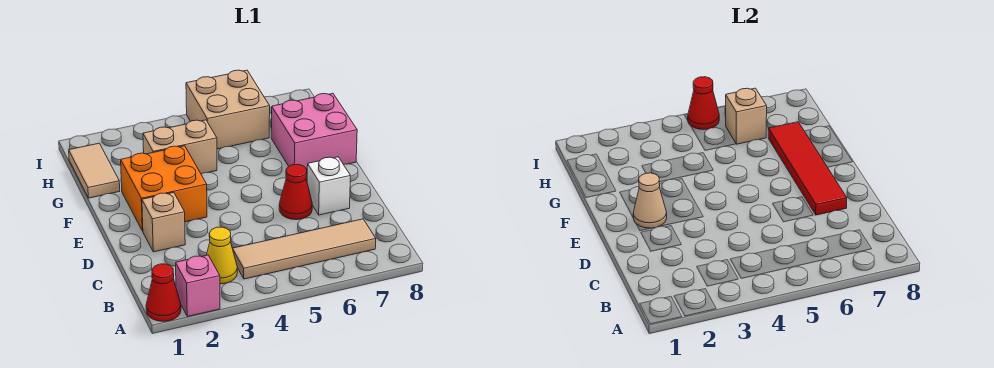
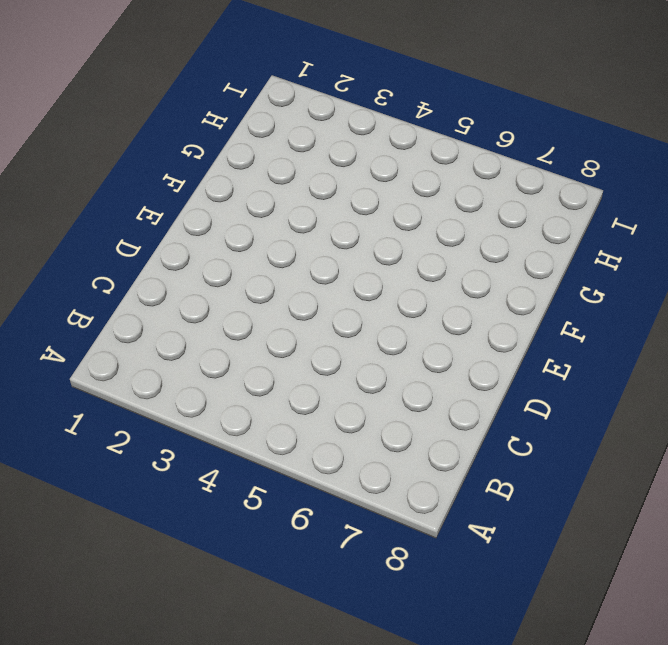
none -> red 1x1 cone [146,264,181,321]
none -> pink 1x1 brick [176,255,220,317]
none -> yellow 1x1 cone [207,227,237,284]

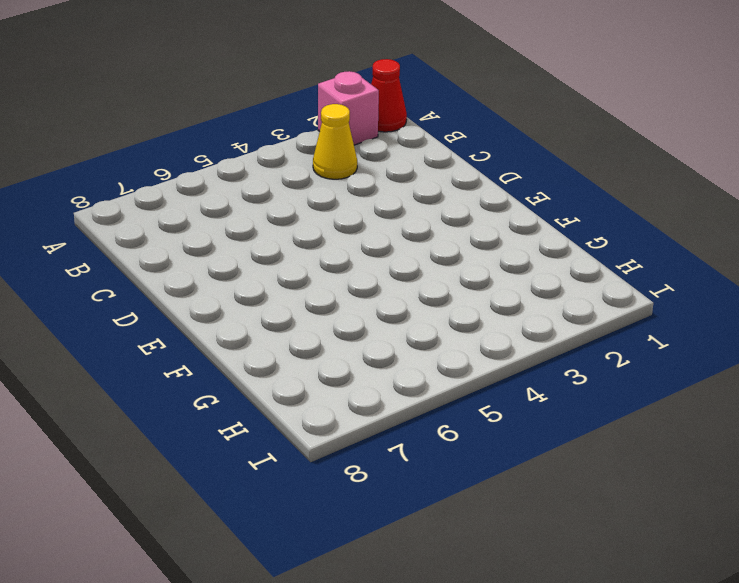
none -> tan 1x4 tile [232,219,376,279]
none -> tan 1x1 brick [142,192,185,252]
none -> red 1x1 cone [279,164,312,220]

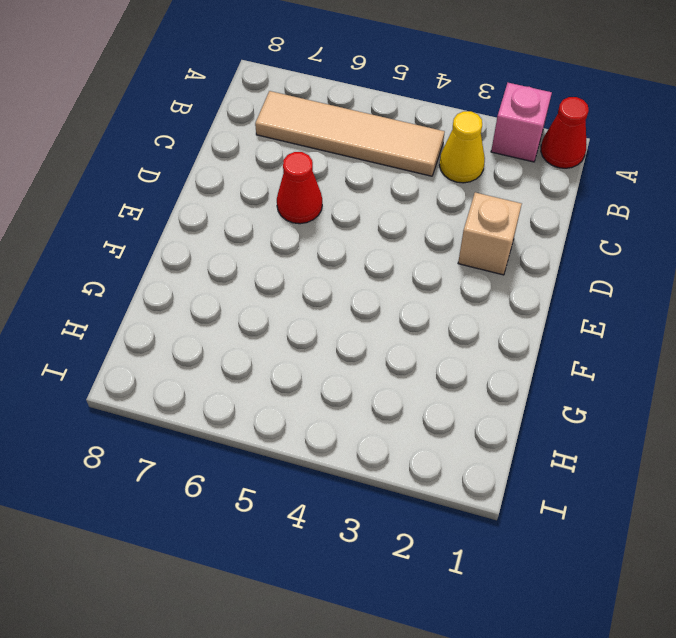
none -> white 1x1 brick [307,157,350,215]
none -> orange 2x2 brick [121,146,207,231]
none -> pink 2x2 brick [271,93,357,170]

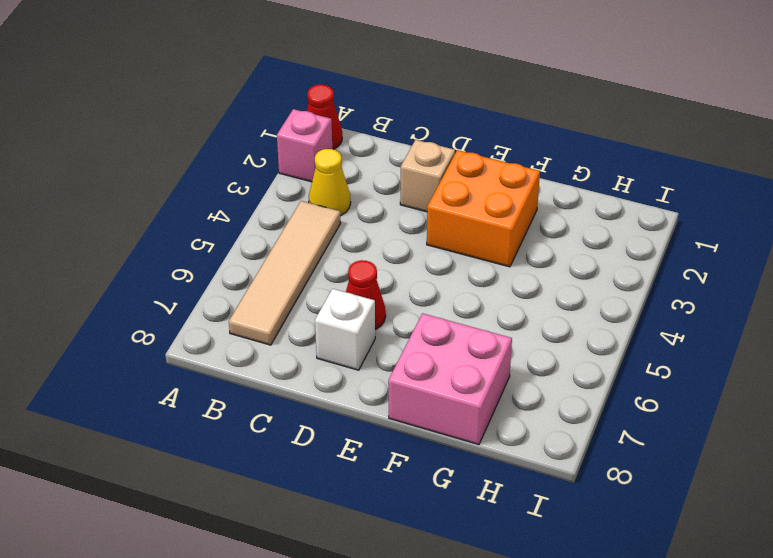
none -> tan 1x2 tile [69,143,120,198]
none -> tan 1x2 brick [143,120,217,174]
none -> tan 2x2 brick [186,70,270,149]

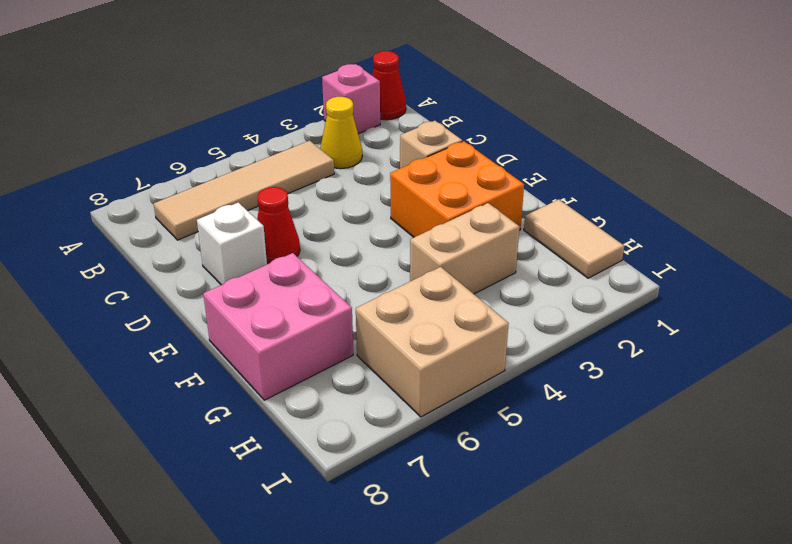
none -> red 1x4 tile [768,122,847,215]
none -> tan 1x1 cone [633,173,667,228]
none -> tan 1x1 brick [726,88,767,144]

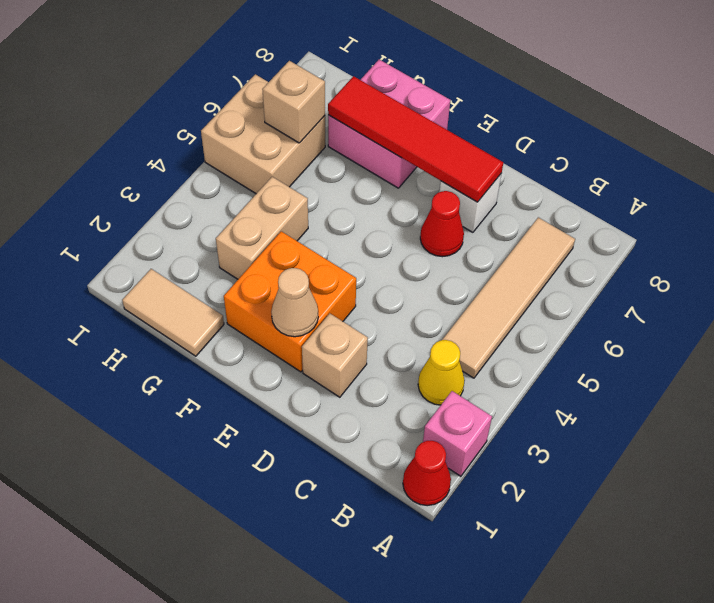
none -> red 1x1 cone [688,77,719,129]

